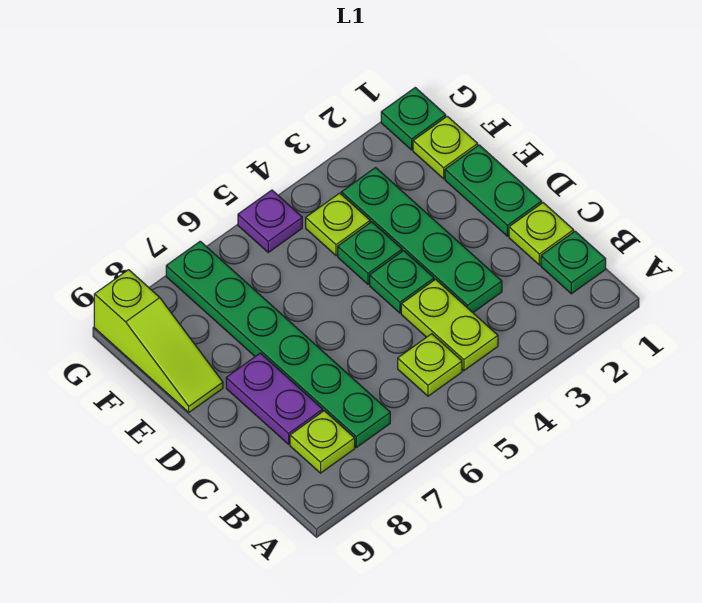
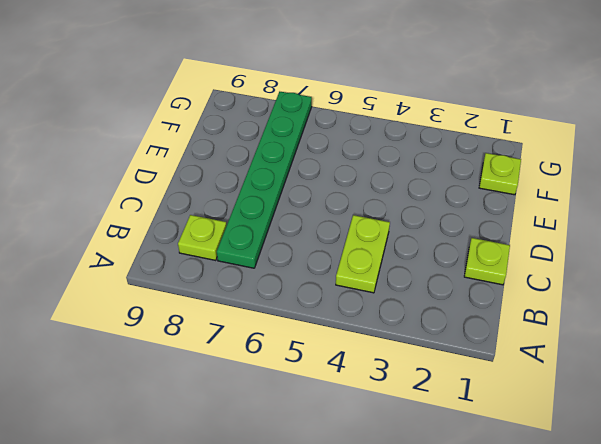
none -> green 1x1 plate [541,231,606,294]
none -> lime 1x1 plate [398,334,462,396]
none -> green 1x4 plate [341,168,502,312]

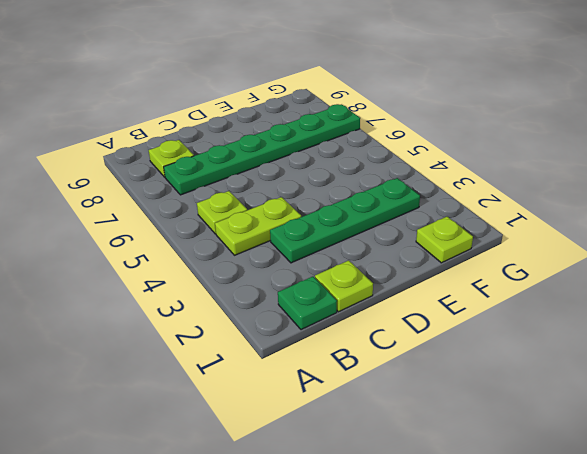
none -> purple 1x2 plate [226,353,323,444]
none -> green 1x2 plate [445,145,542,236]
none -> green 1x1 plate [370,251,434,313]

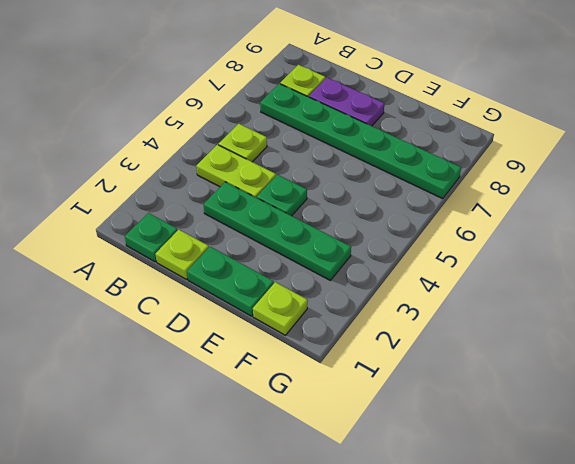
none -> green 1x1 plate [338,222,402,284]
none -> lime 1x3 slope [94,270,223,412]
none -> lime 1x1 plate [306,193,370,256]

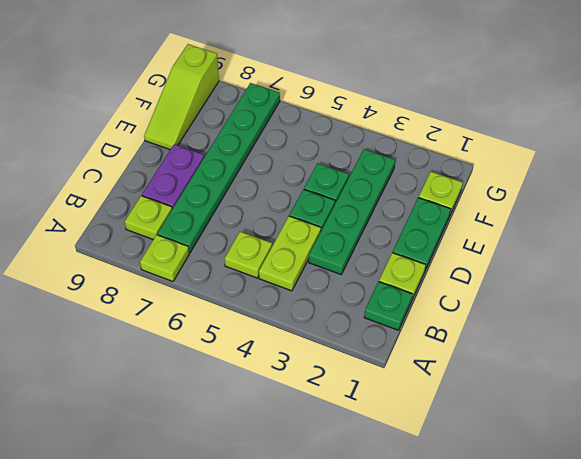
lime 1x1 plate [140,235,189,281] -> lime 1x1 plate moved to [306,193,370,256]
none -> green 1x1 plate [381,88,446,150]
none -> purple 1x1 plate [238,190,302,252]

